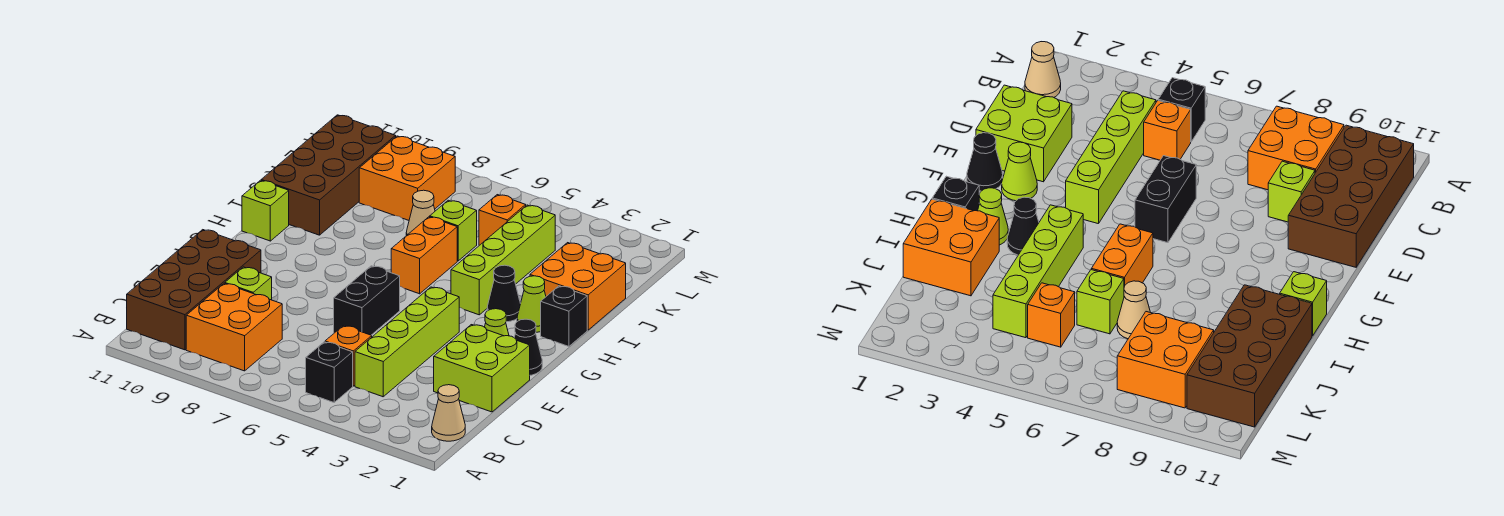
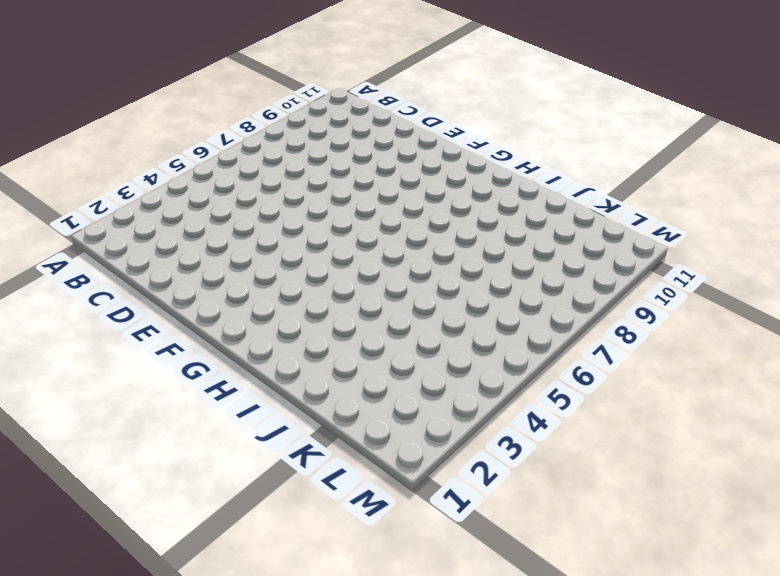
none -> tan 1x1 cone [432,385,465,441]
none -> black 1x1 brick [306,342,353,402]
none -> orange 2x2 brick [186,283,282,371]

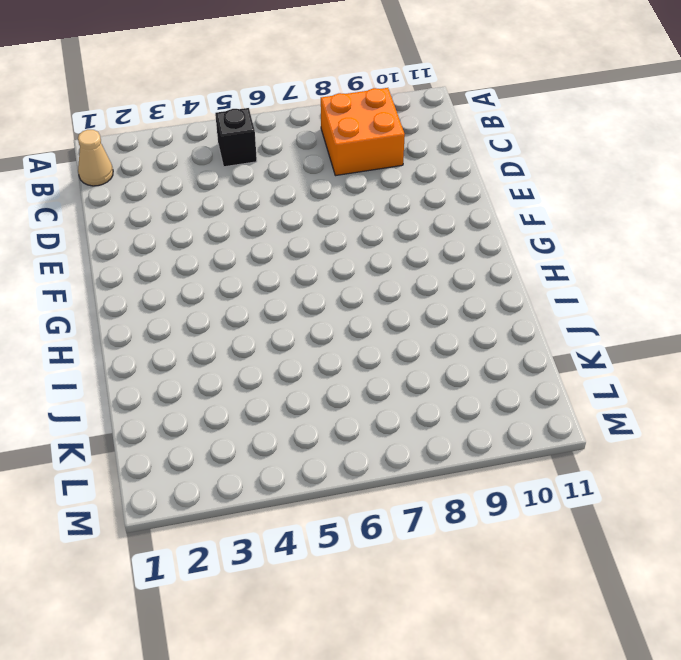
none -> brown 2x4 brick [127,230,261,350]
none -> lime 1x4 brick [355,287,459,397]
none -> orange 1x1 brick [325,326,372,386]

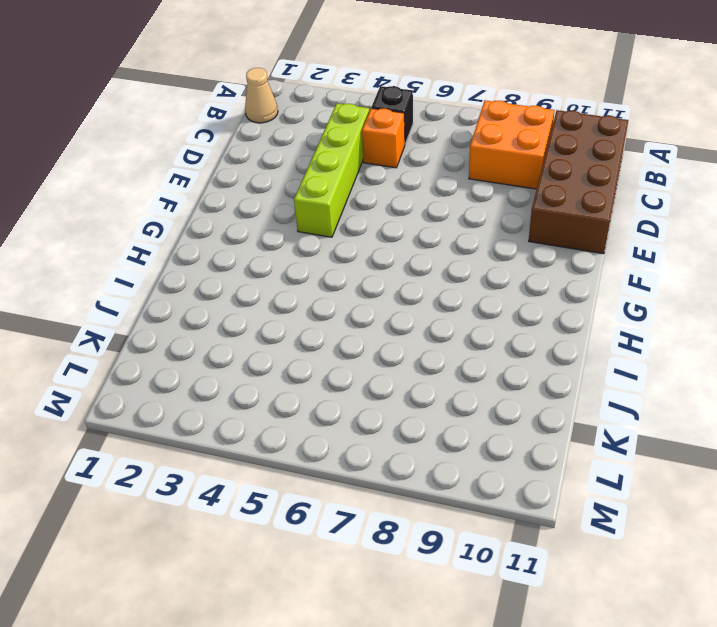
none -> lime 2x2 brick [434,325,530,412]
none -> lime 1x1 brick [225,267,272,300]
none -> black 1x2 brick [334,266,400,335]

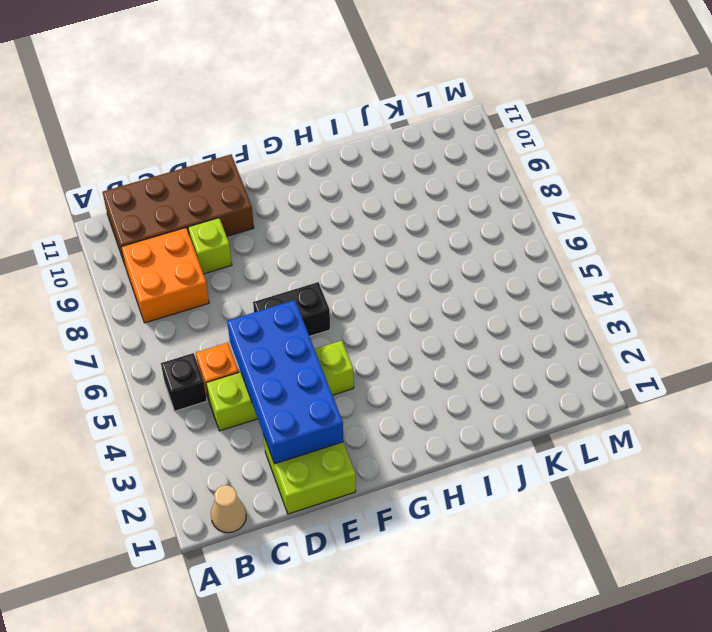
blue 2x4 brick [227,300,343,464] -> none
none -> black 1x1 cone [514,319,542,375]
none -> lime 1x1 cone [485,309,509,336]
none -> black 1x1 brick [541,286,587,346]

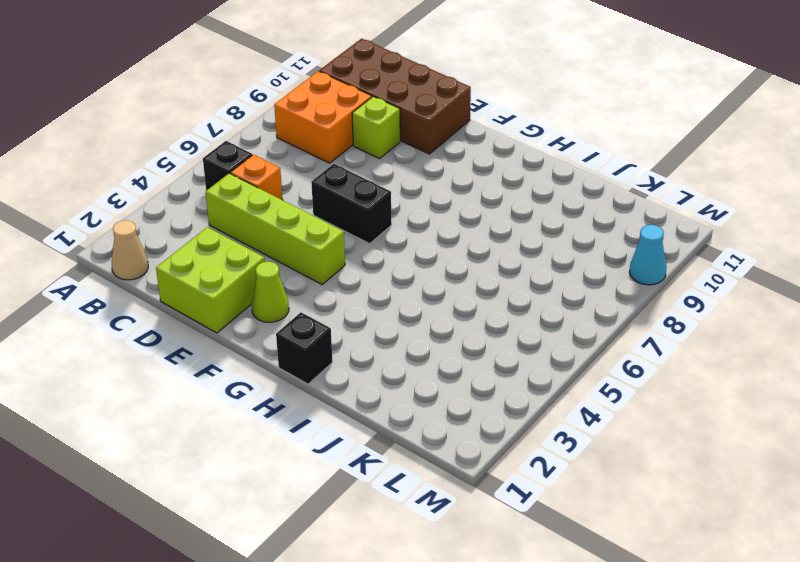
cyan 1x1 cone [629,225,667,285] -> none
none -> black 1x1 cone [514,319,542,375]
none -> lime 1x1 cone [517,276,546,332]
none -> black 1x1 cone [487,265,521,322]

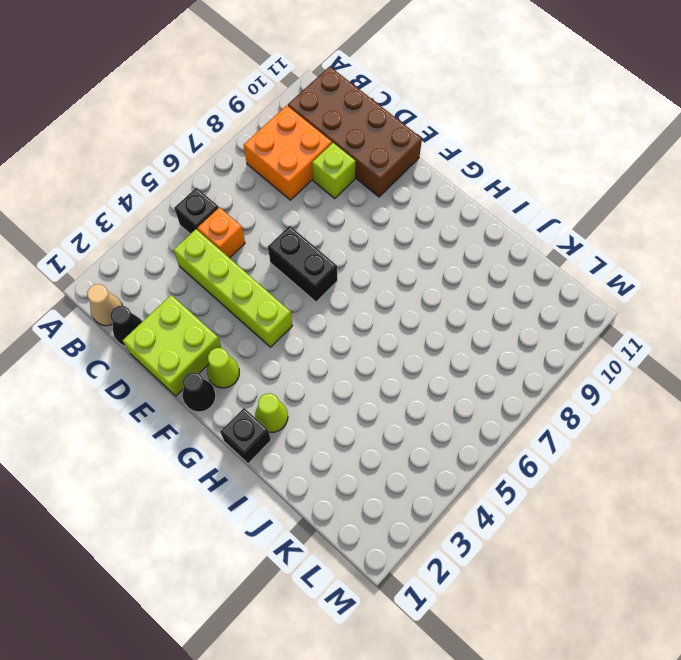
black 1x1 cone [110,306,143,346] -> black 1x1 cone moved to [487,265,521,322]
none -> lime 1x4 brick [451,205,555,315]
none -> orange 1x2 brick [391,217,457,294]
none -> lime 1x1 brick [242,180,289,241]

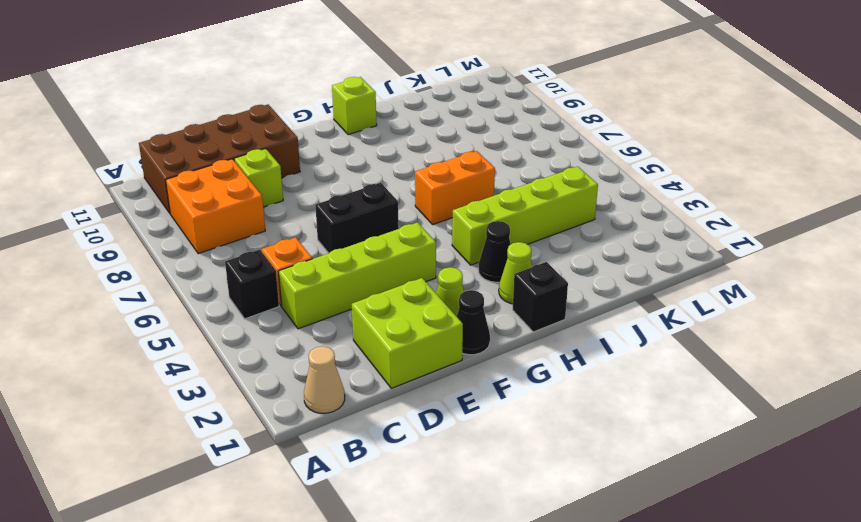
none -> orange 2x2 brick [530,243,626,330]
none -> brown 2x4 brick [261,115,396,235]
none -> lime 1x1 brick [430,200,477,261]

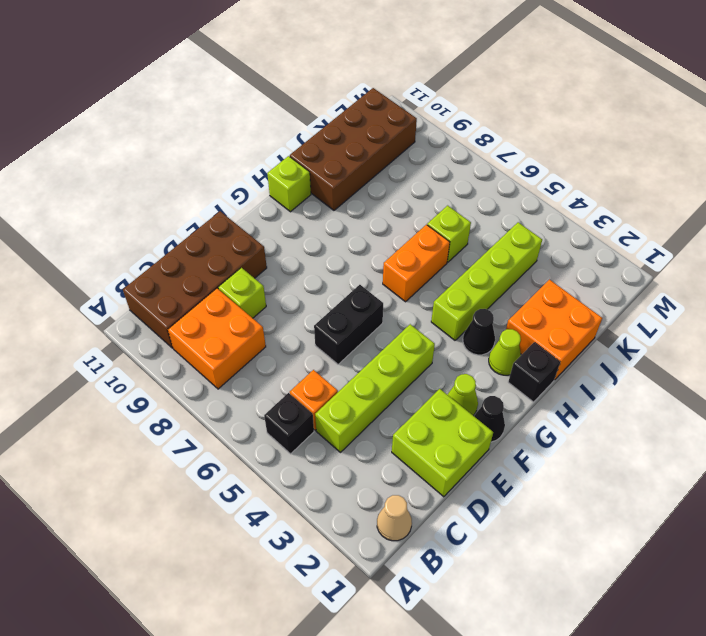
none -> tan 1x1 cone [406,190,435,236]
none -> orange 1x1 brick [479,195,526,245]
none -> orange 2x2 brick [359,136,455,220]

